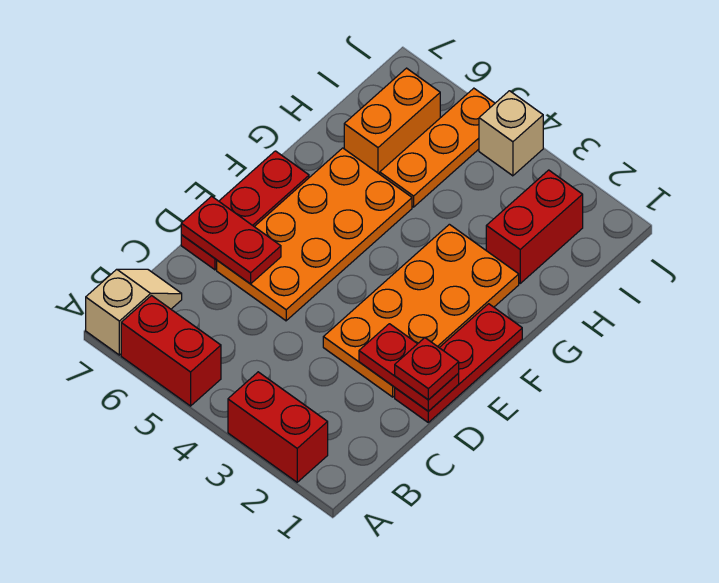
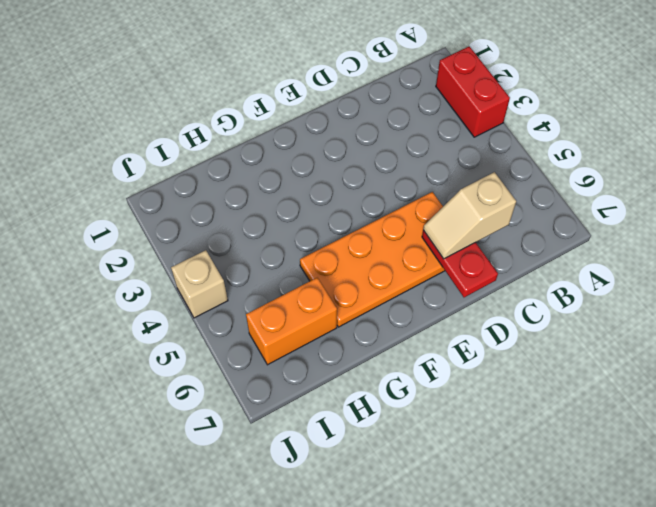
tan 1x2 slope [423,172,516,259] -> tan 1x2 slope moved to [86,269,182,355]
none -> red 1x2 brick [121,296,221,406]
none -> red 1x3 plate [395,304,522,422]
none -> orange 2x4 plate [323,224,519,397]

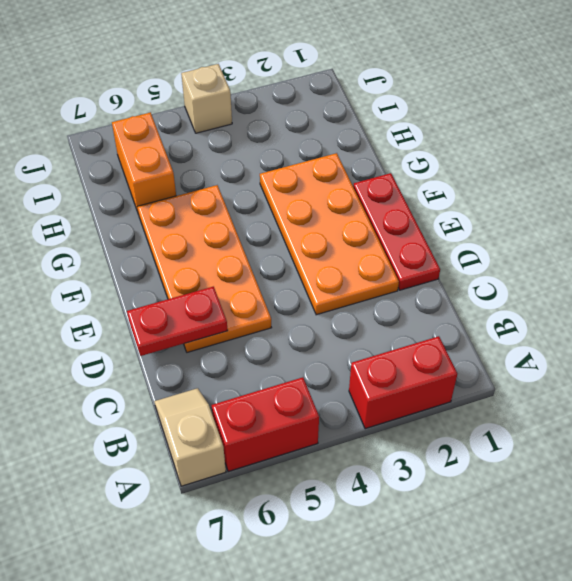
none -> red 1x3 plate [181,151,309,270]
none -> red 1x2 brick [486,170,583,283]
none -> orange 1x3 plate [380,88,495,207]

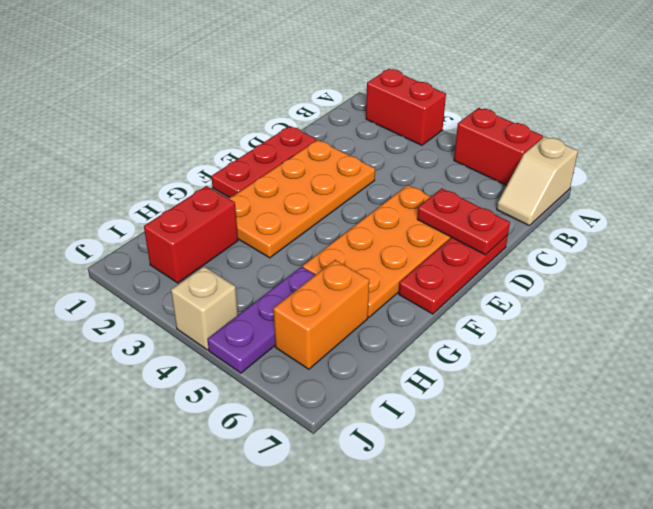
purple 1x3 plate [208,267,315,373] -> orange 1x3 plate [380,88,495,207]
none -> red 1x2 plate [359,324,459,411]
none -> red 1x1 plate [395,338,459,400]

